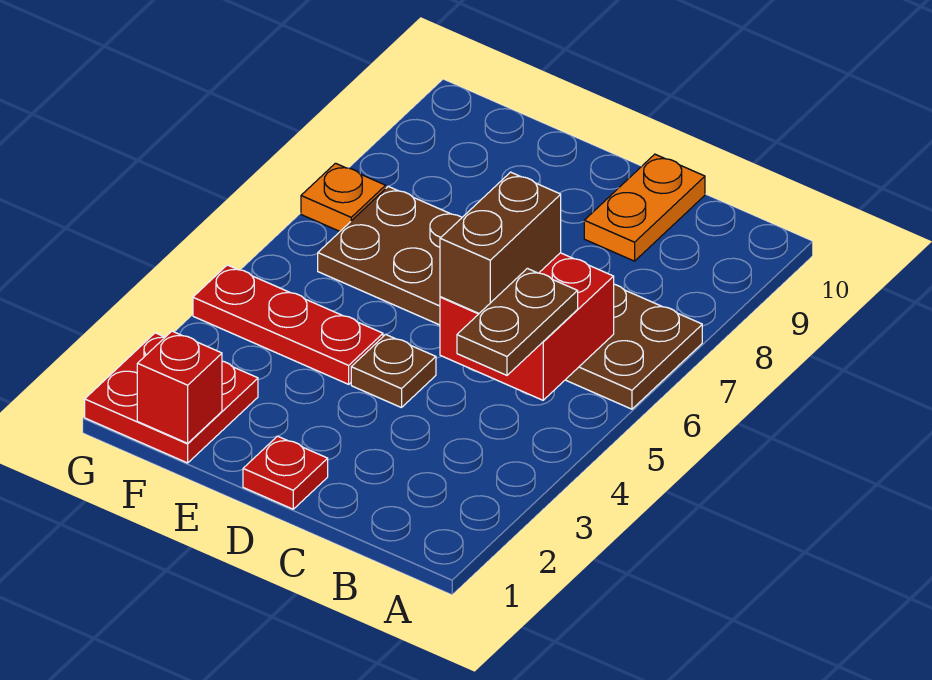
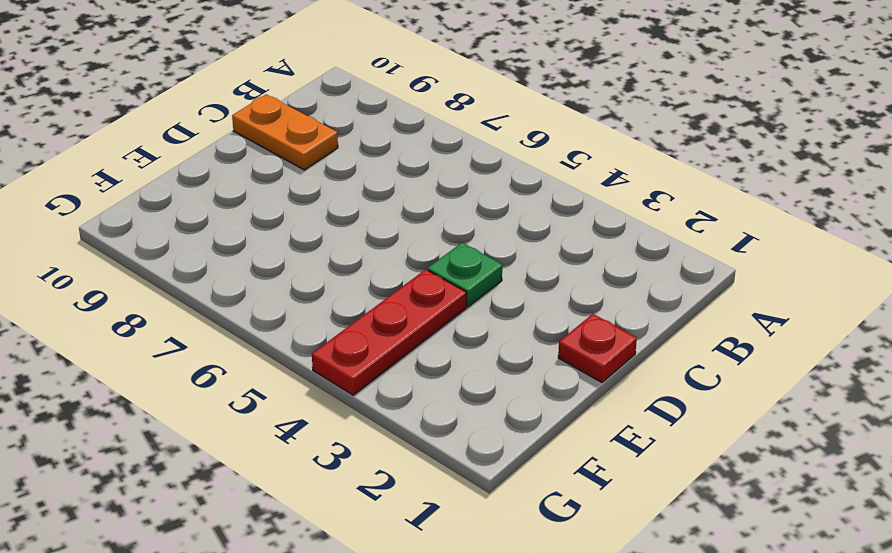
green 1x1 plate [428,243,502,307] -> brown 1x1 plate [351,334,436,408]
none -> brown 2x6 plate [318,187,702,409]
none -> red 2x2 plate [85,333,258,463]

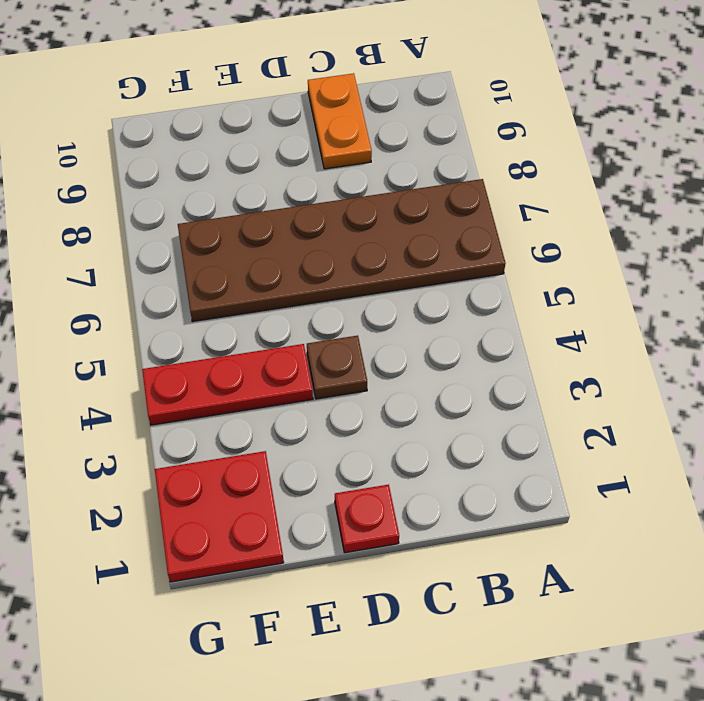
none -> orange 1x1 plate [301,163,386,231]
none -> red 2x2 brick [440,253,614,400]

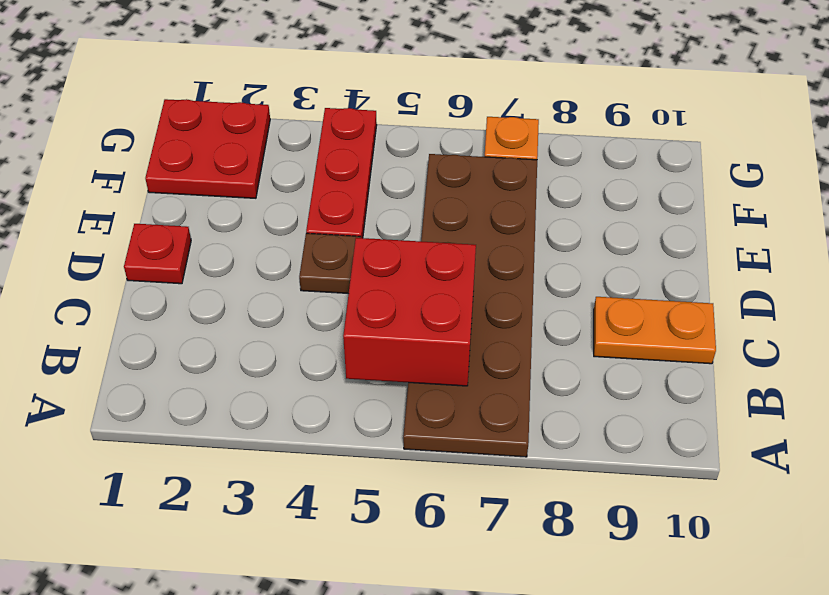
none -> red 1x1 brick [137,331,222,443]
none -> brown 1x2 plate [457,268,578,375]

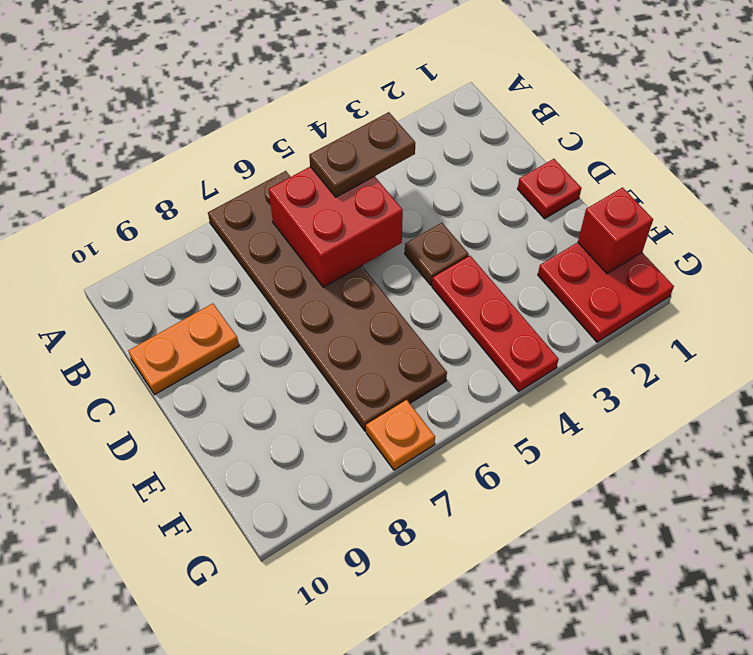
none -> brown 1x2 brick [440,172,561,313]

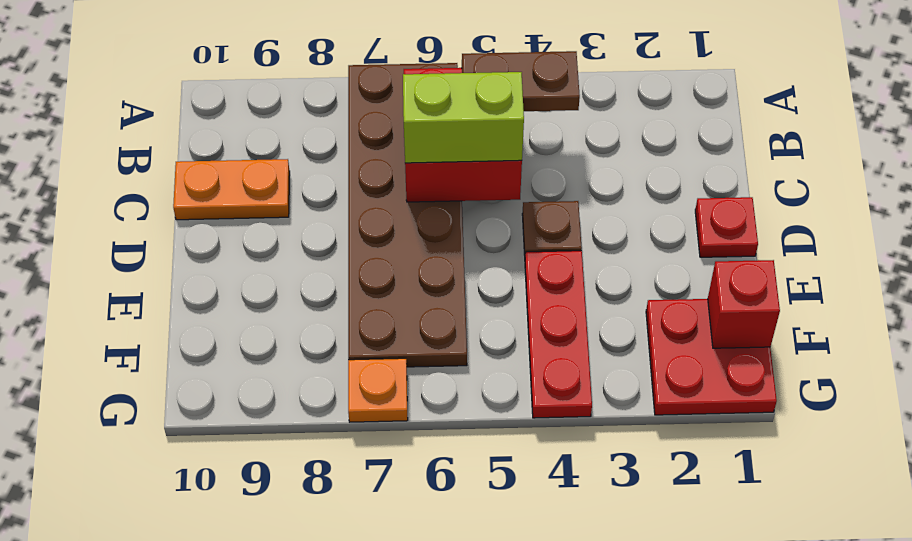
lime 1x2 brick [403,72,524,163] -> brown 1x2 brick [440,172,561,313]

